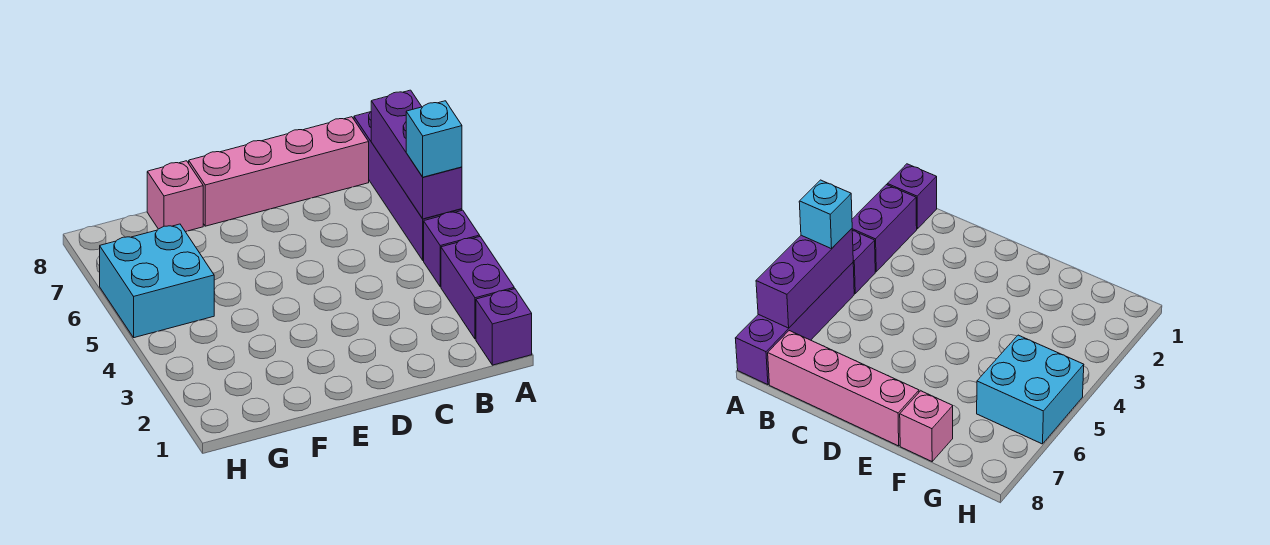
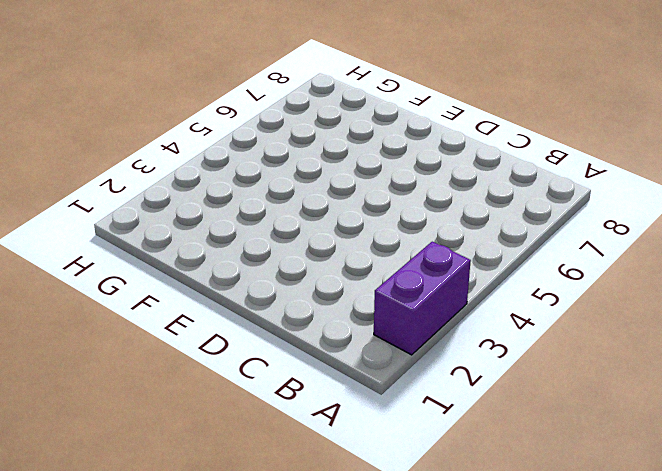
none -> purple 1x1 brick [476,289,532,365]
none -> purple 1x1 brick [424,210,480,287]

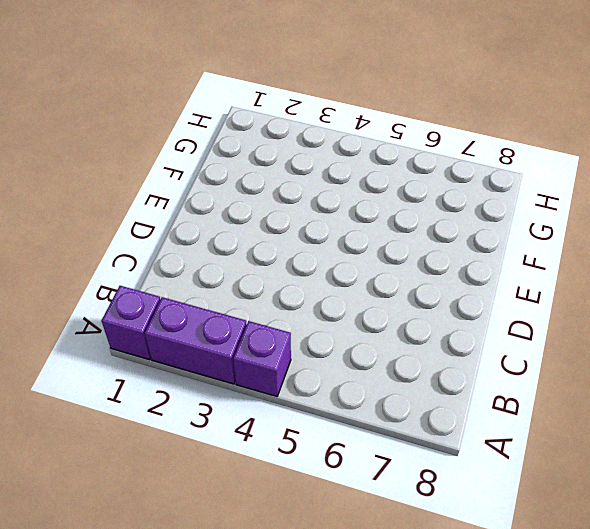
none -> purple 1x4 brick [354,112,462,261]
none -> pink 1x4 brick [189,117,369,226]

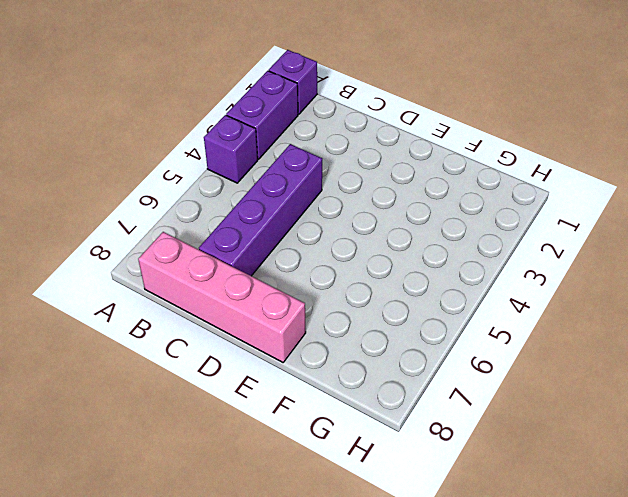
purple 1x4 brick [199,144,322,276] -> purple 1x4 brick moved to [354,112,462,261]
none -> pink 1x1 brick [147,161,203,232]
none -> cyan 2x2 brick [100,224,214,338]

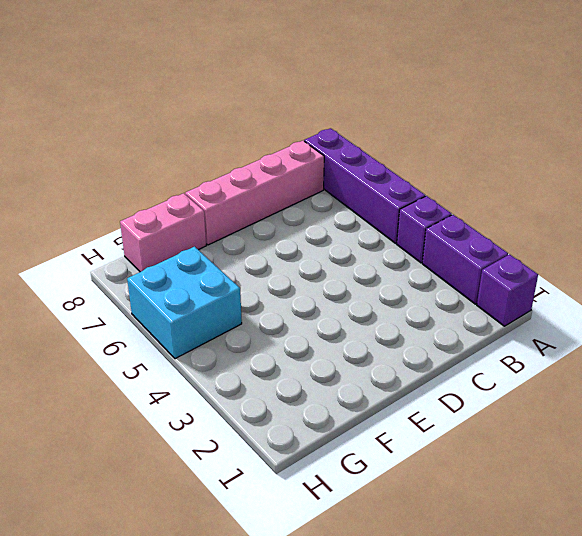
pink 1x2 brick [120,193,206,272] -> pink 1x1 brick [147,161,203,232]
none -> purple 1x3 brick [371,90,462,219]
none -> cyan 1x1 brick [406,101,462,177]

